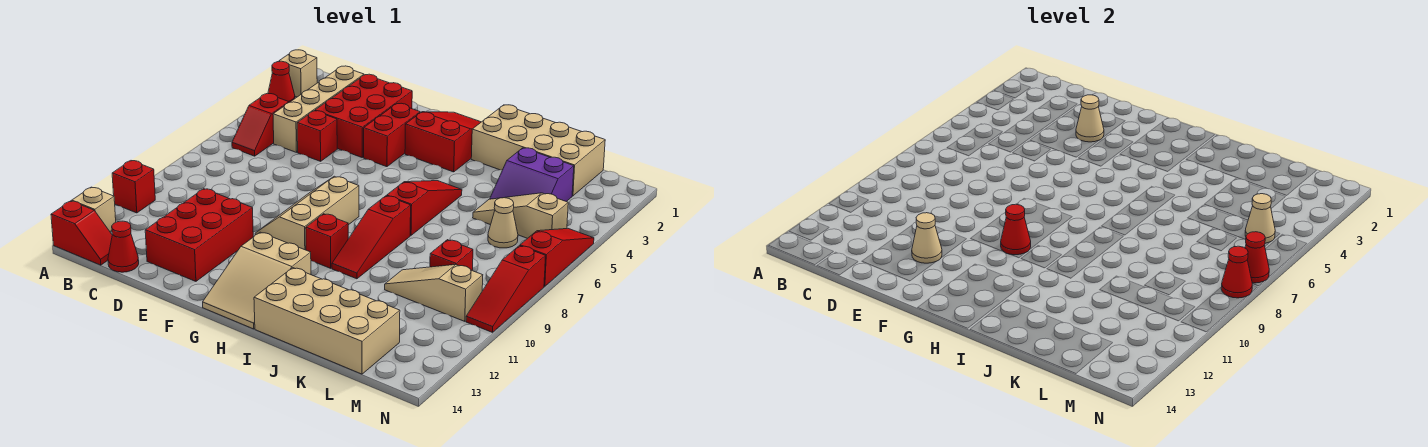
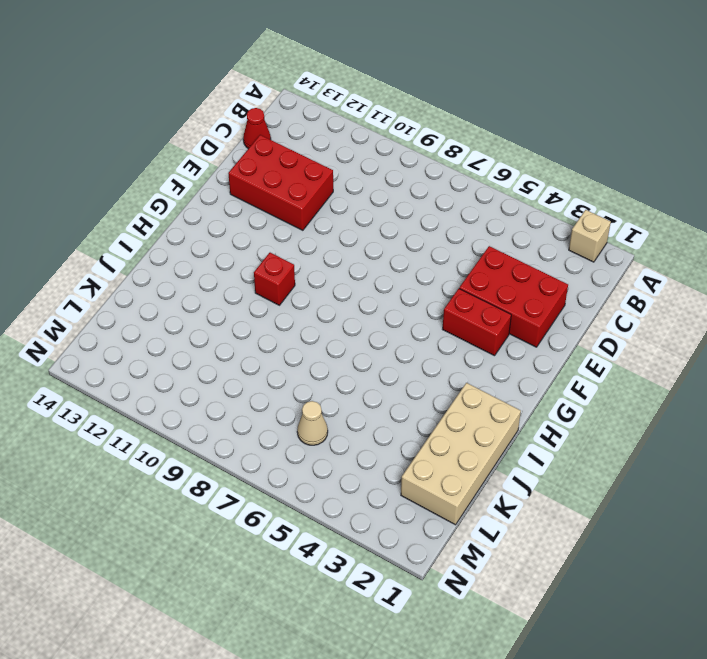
none -> red 1x1 cone [268,61,295,102]
none -> red 1x1 brick [112,161,155,213]
none -> tan 1x1 brick [72,187,116,231]
none -> red 1x2 slope [51,201,112,265]

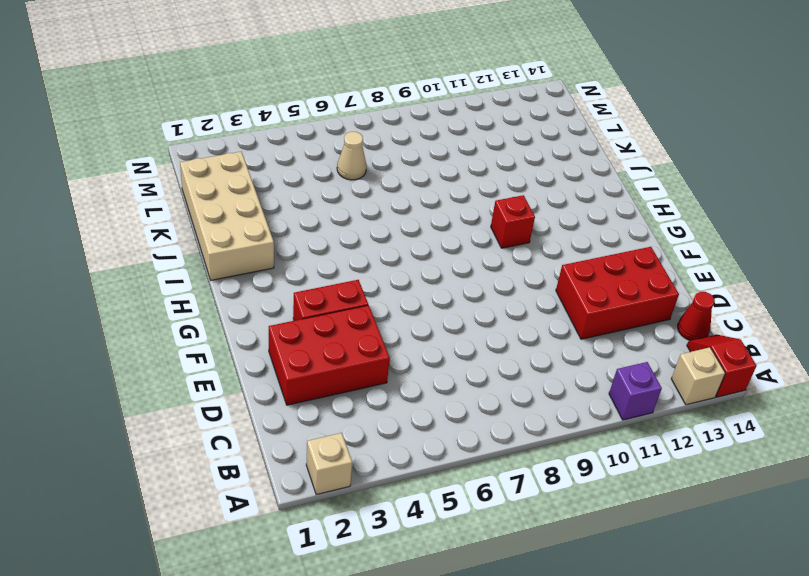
purple 1x1 brick [609,362,662,420] -> red 1x1 brick [112,161,155,213]
none -> red 1x1 cone [268,61,295,102]
none -> red 1x2 slope [232,94,289,156]
none -> tan 1x4 brick [273,66,364,152]
none -> red 1x1 brick [297,111,337,161]

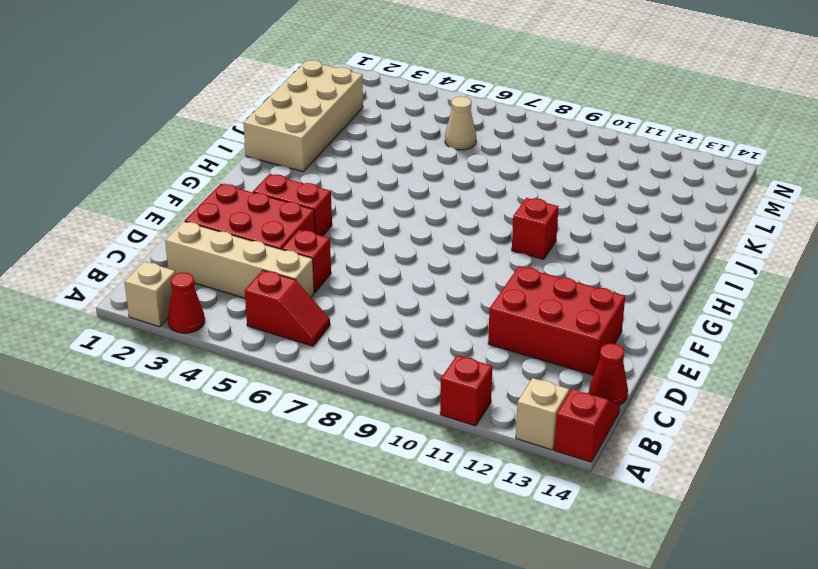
none -> tan 2x3 slope [255,176,359,250]
none -> red 2x3 slope [405,112,481,172]
none -> tan 2x3 slope [203,232,311,329]
none -> red 1x3 slope [387,181,462,235]

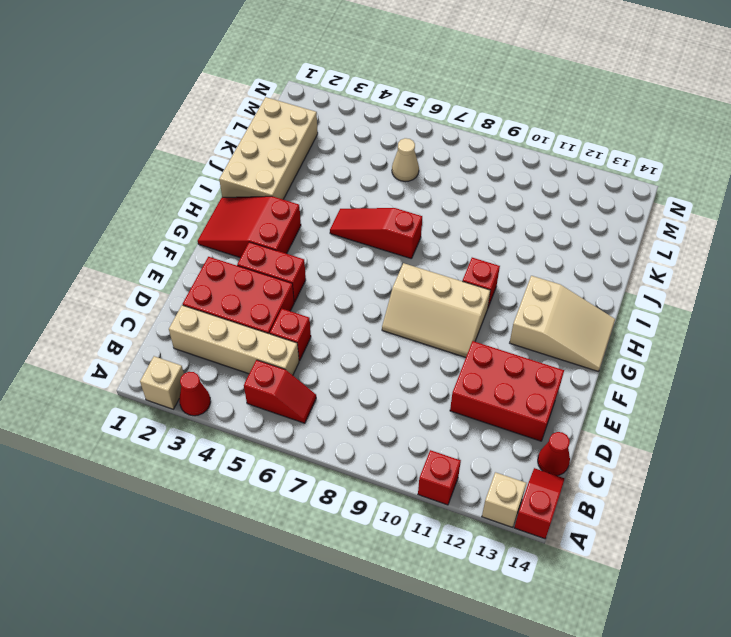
none -> red 1x3 slope [332,196,411,279]
none -> tan 2x4 brick [254,268,400,374]
none -> purple 2x2 slope [490,148,574,202]
none -> tan 1x3 slope [473,193,568,238]

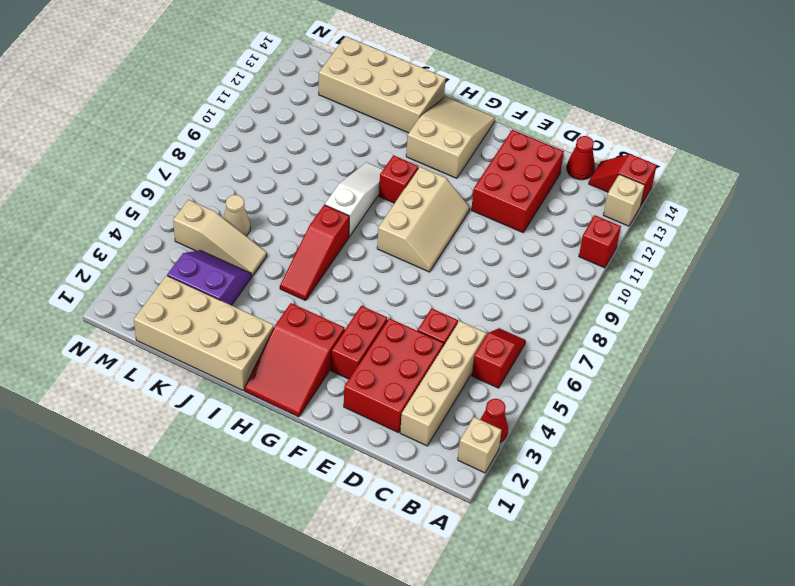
white 1x3 slope [325,162,383,237] -> red 1x3 slope [332,196,411,279]
none -> tan 1x3 slope [385,265,483,321]
none -> red 1x1 brick [430,240,473,270]
none -> red 1x3 slope [520,229,594,287]
none -> red 1x3 slope [466,246,546,332]

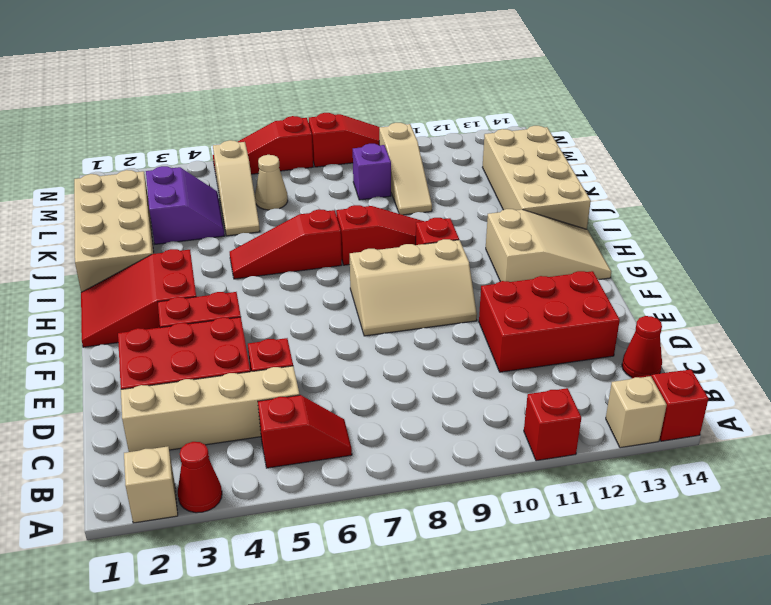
purple 1x1 brick [353,144,391,200] -> red 1x1 brick [430,240,473,270]
none -> tan 1x1 cone [1076,95,1104,142]
none -> tan 1x1 cone [912,213,942,263]
none -> red 1x1 cone [1001,204,1031,255]
none -> tan 1x1 cone [1245,194,1275,243]

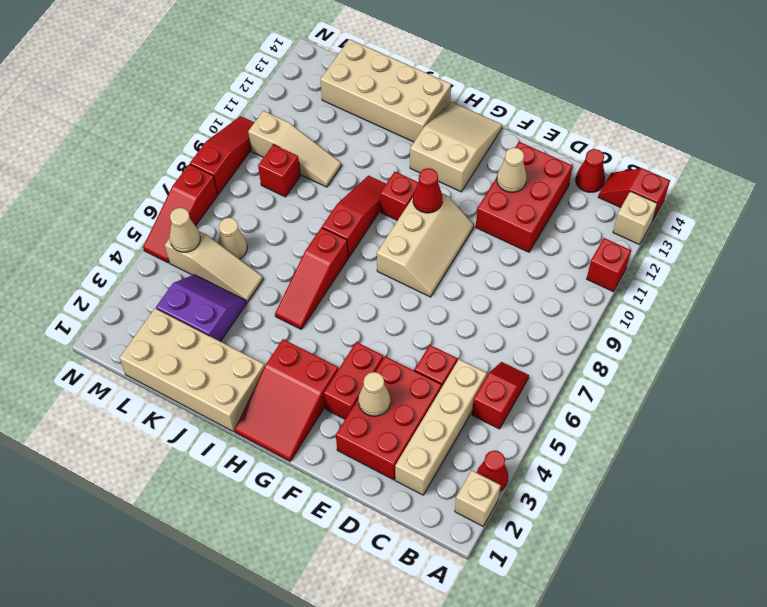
none -> red 1x1 cone [1245,232,1269,283]
none -> red 1x1 cone [1221,246,1252,298]

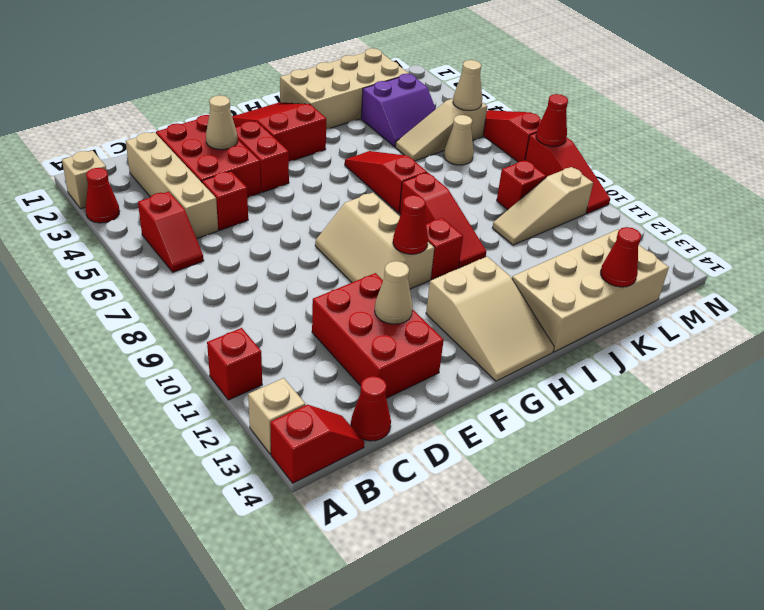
red 1x1 cone [601,227,641,287] -> red 1x1 cone moved to [1245,232,1269,283]

